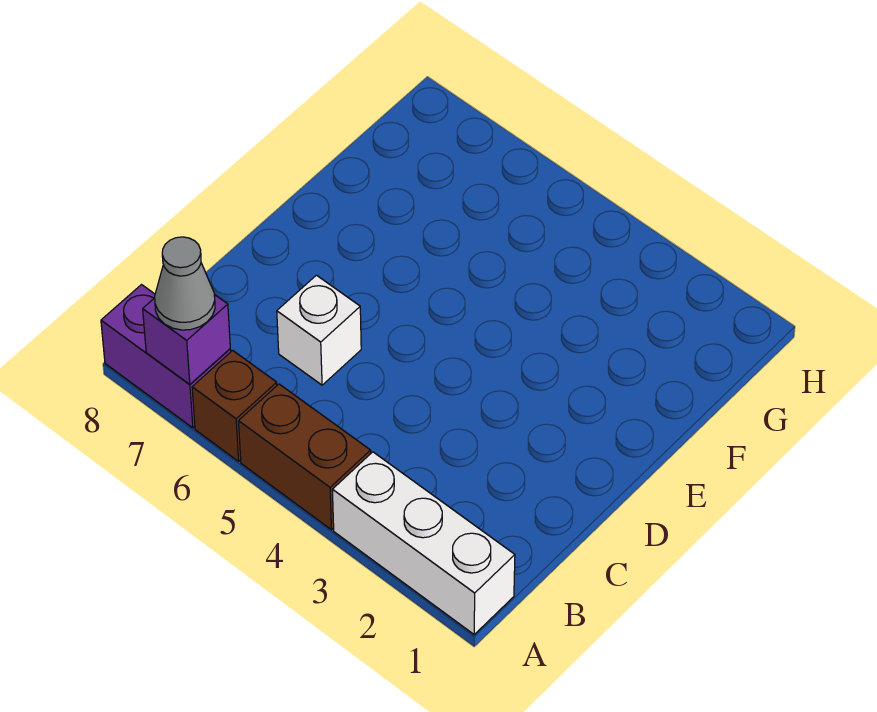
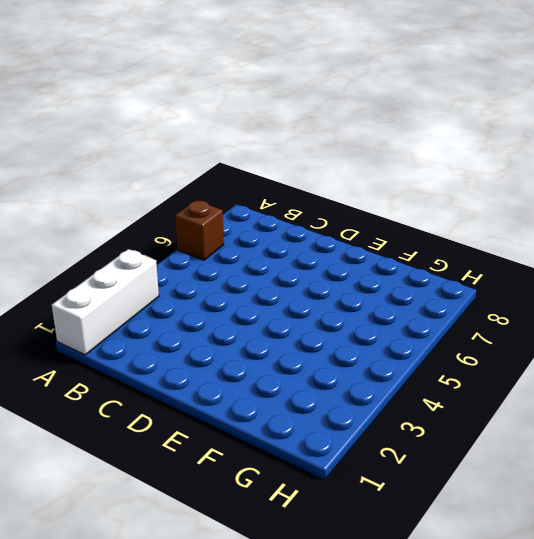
none -> brown 1x2 brick [238,384,371,530]
none -> purple 1x2 brick [101,285,231,428]

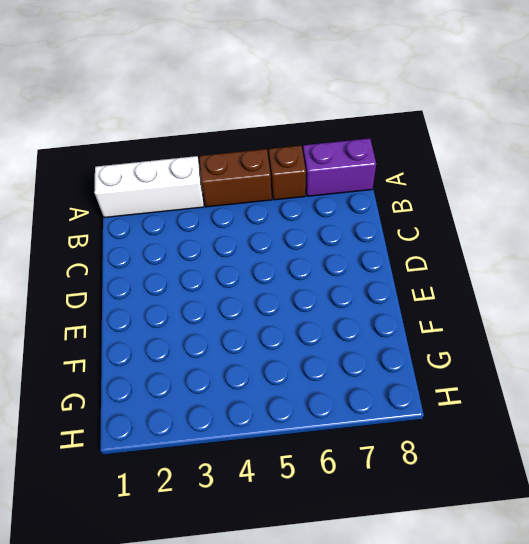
none -> white 1x1 brick [277,275,361,385]
none -> purple 1x1 brick [143,294,230,384]

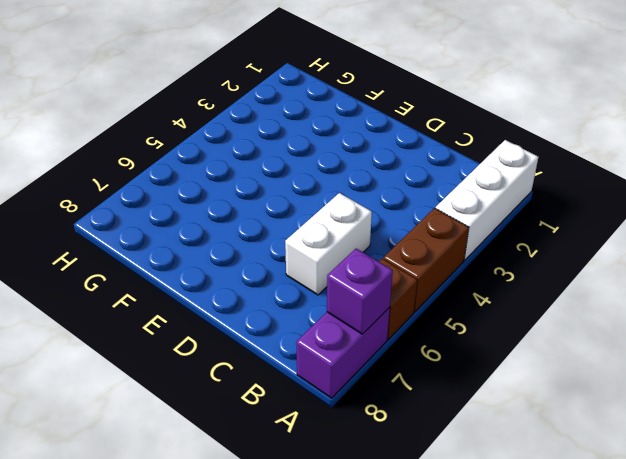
white 1x2 brick [285,193,372,295] -> white 1x1 brick [277,275,361,385]
none -> grey 1x1 cone [155,237,215,330]

